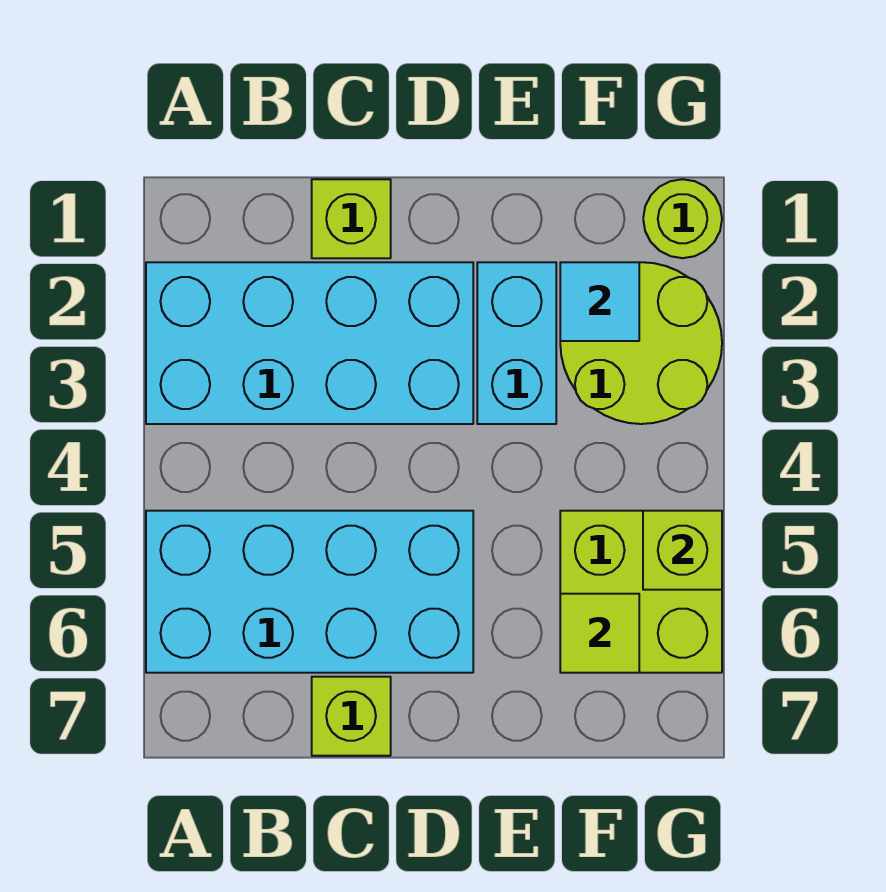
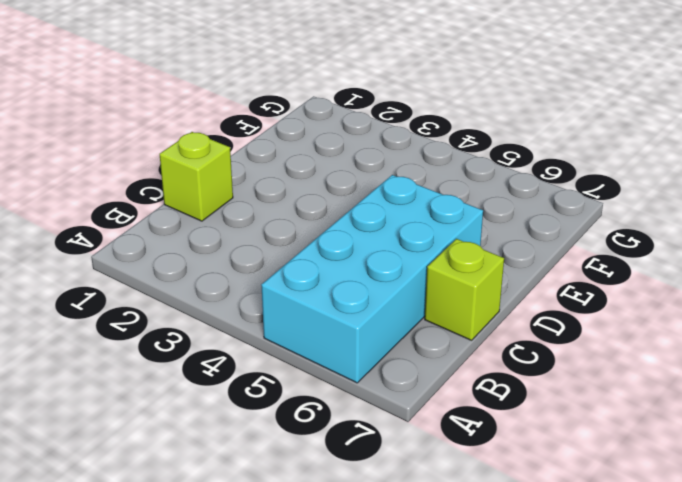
none -> cyan 2x4 brick [146,262,473,424]
none -> cyan 1x2 brick [477,262,556,424]

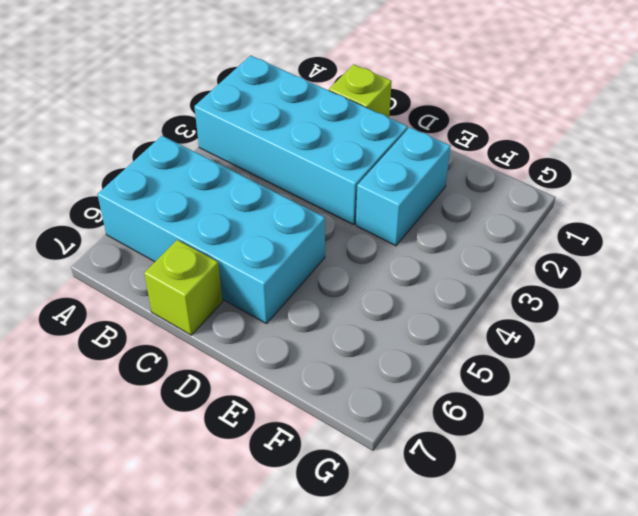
none -> lime 2x2 round brick [560,262,722,424]
none -> lime 2x2 brick [560,511,722,673]

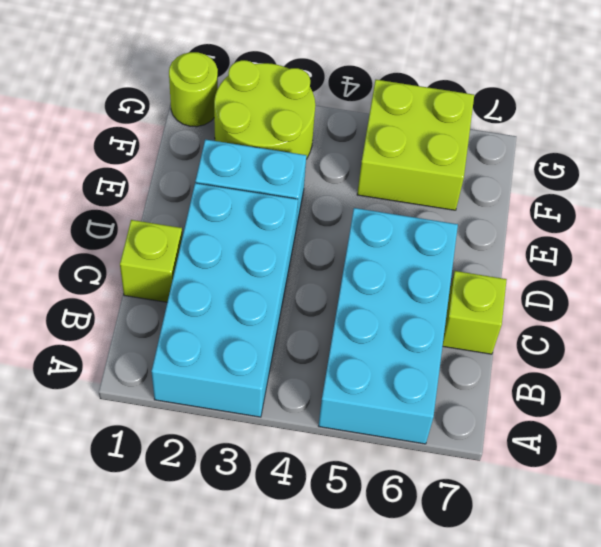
none -> cyan 1x1 tile [560,262,639,341]
none -> lime 1x1 tile [560,594,639,673]

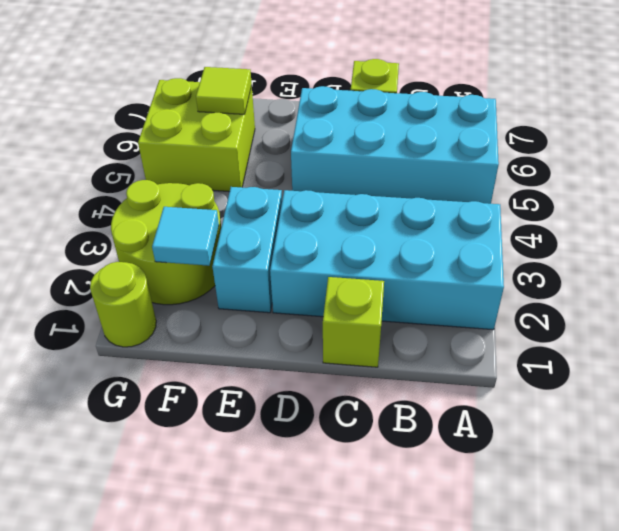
none -> lime 1x1 brick [643,511,722,590]

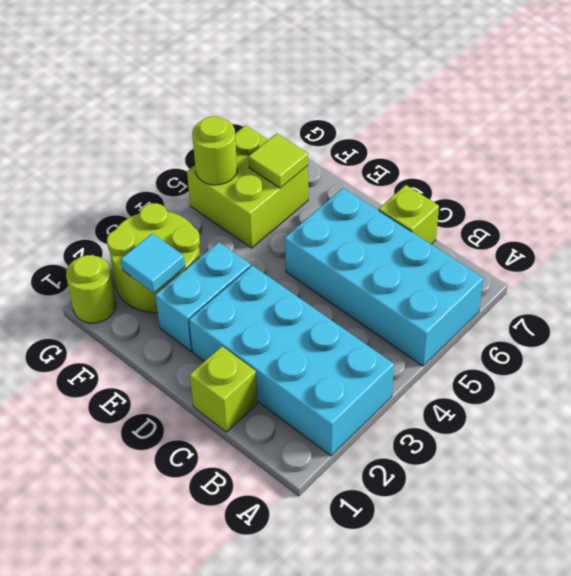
lime 1x1 round brick [192,116,237,185] -> lime 1x1 brick [643,511,722,590]

